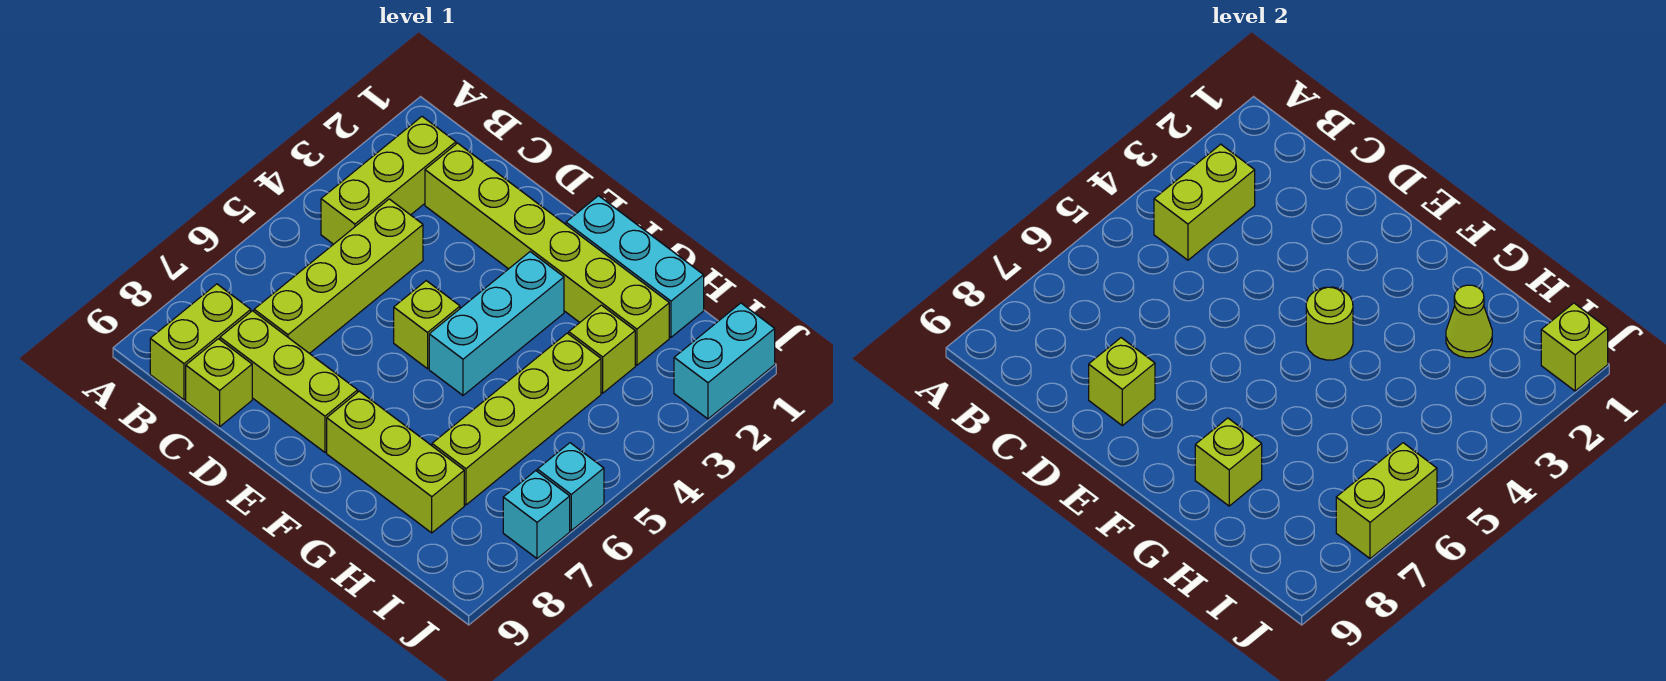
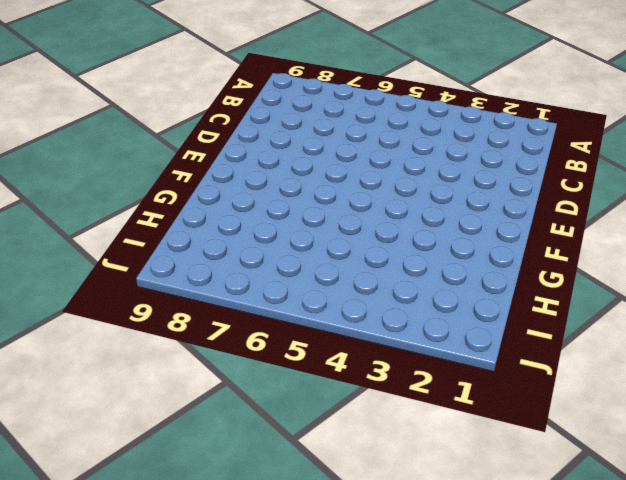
none -> lime 1x3 brick [321,117,456,244]
none -> lime 1x2 brick [150,284,251,400]
none -> lime 1x6 brick [425,143,669,365]

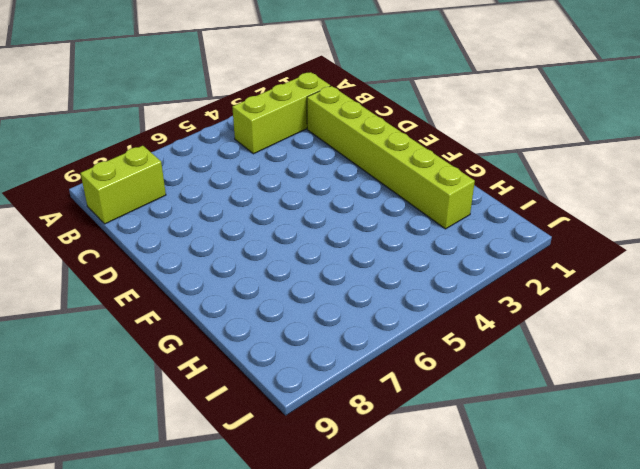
none -> lime 1x4 brick [254,199,423,354]
none -> lime 1x3 brick [220,311,358,452]
none -> lime 1x1 brick [186,339,252,427]

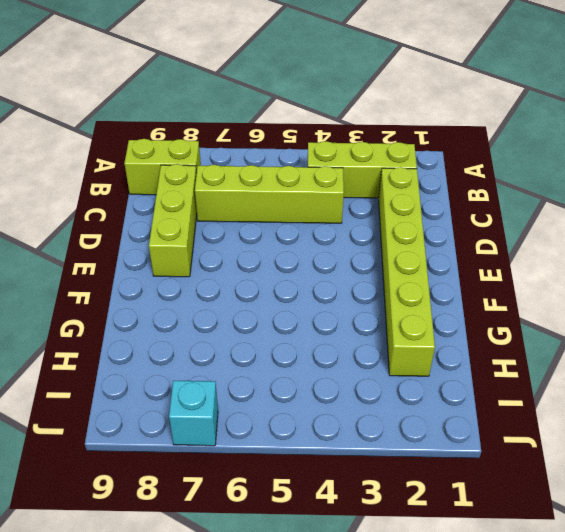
none -> lime 1x1 brick [186,339,252,427]
none -> lime 1x1 brick [394,281,460,369]
none -> cyan 1x3 brick [566,196,704,337]

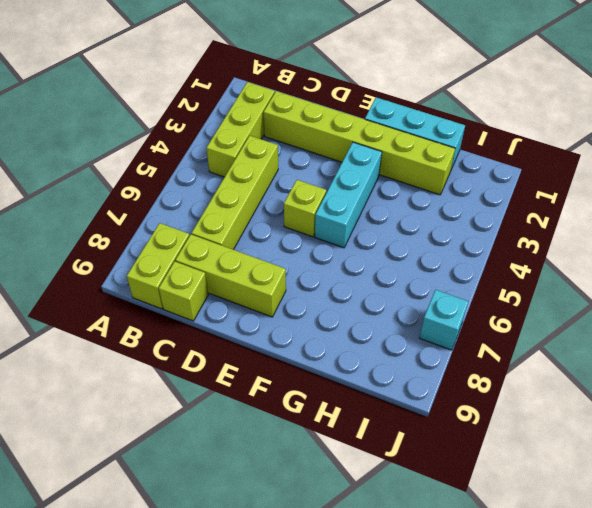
none -> lime 1x3 brick [327,391,464,533]
none -> lime 1x1 brick [569,305,635,393]
none -> lime 1x4 brick [432,333,601,505]

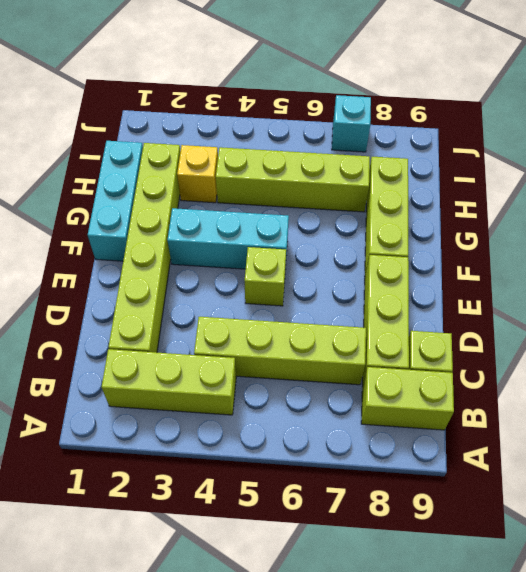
yellow 1x1 brick [177,145,218,203] -> lime 1x1 brick [569,305,635,393]
none -> cyan 1x2 brick [674,303,775,419]
none -> cyan 1x1 brick [537,443,604,531]
none -> lime 1x2 brick [1154,144,1255,260]

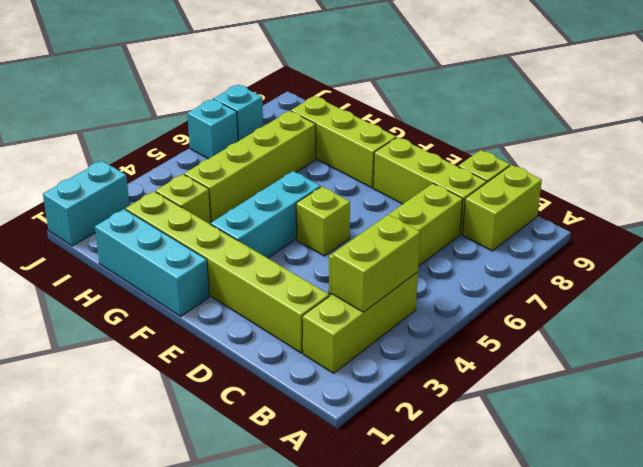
none -> lime 1x1 brick [1089,338,1155,426]
none -> lime 1x1 round brick [1306,287,1353,360]
none -> lime 1x1 brick [1195,418,1262,506]

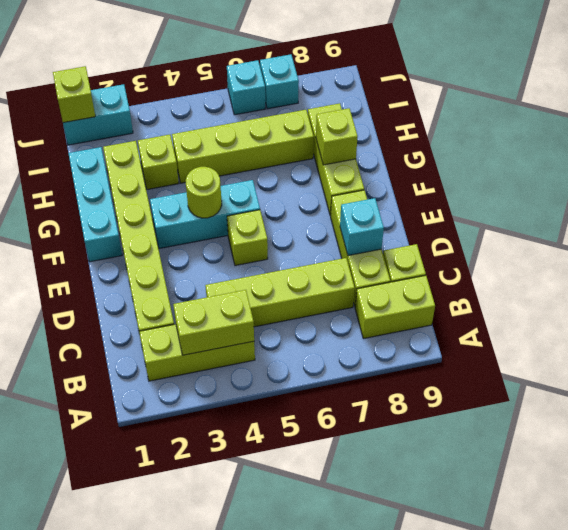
cyan 1x1 brick [340,198,384,256] -> lime 1x1 brick [1089,338,1155,426]
none -> lime 1x1 cone [1446,285,1492,358]
none -> lime 1x2 brick [1336,443,1437,559]

